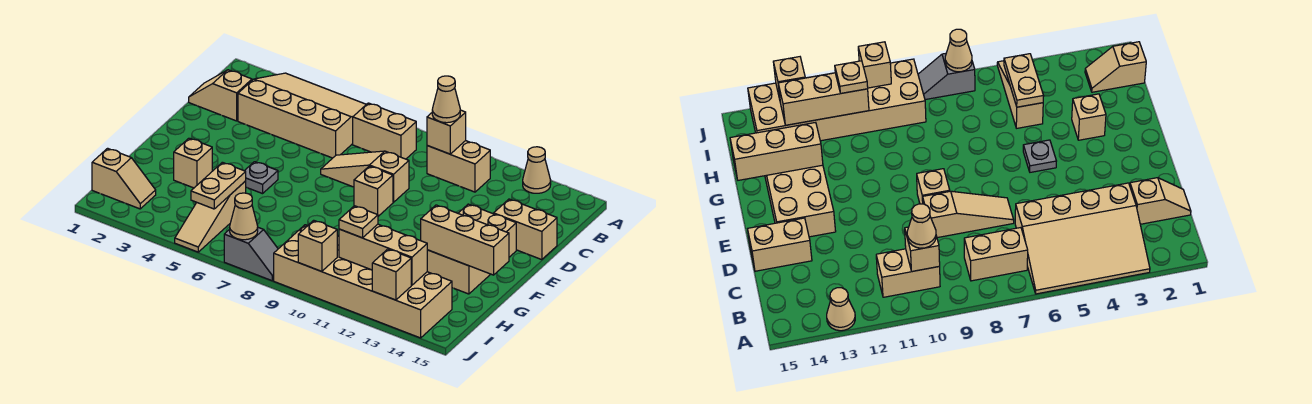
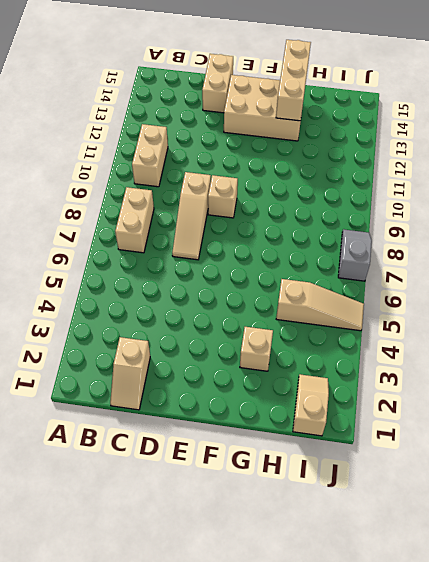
none -> tan 3x4 slope [238,73,366,158]
none -> tan 1x1 cone [523,147,551,193]
none -> grey 1x1 plate [245,162,278,194]

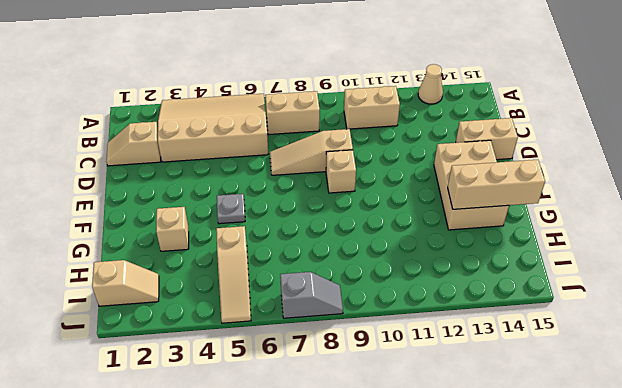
none -> tan 2x6 brick [274,225,452,338]
none -> tan 1x1 brick [427,110,466,154]
none -> tan 1x2 plate [191,162,246,209]

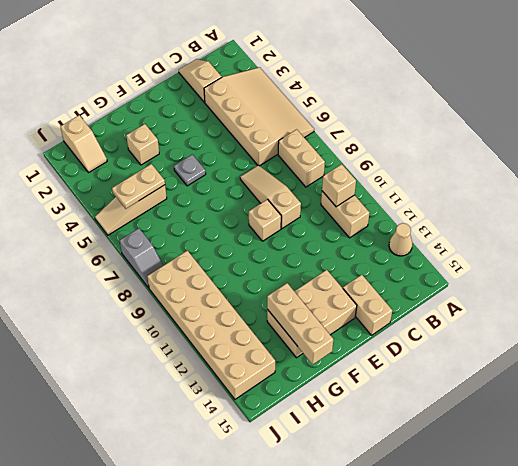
none -> tan 1x3 brick [339,224,427,285]
none -> tan 1x1 cone [230,193,258,240]
none -> tan 1x1 brick [298,220,337,272]

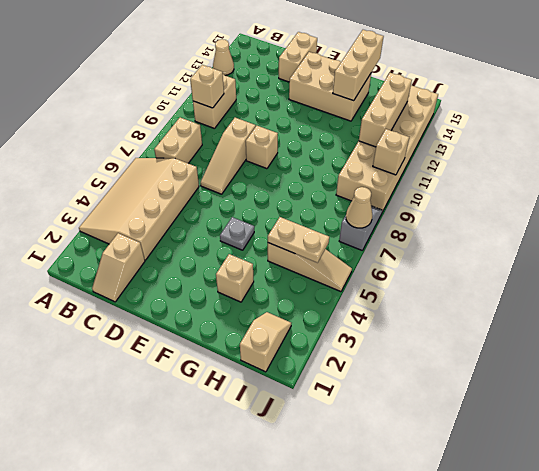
none -> tan 1x1 brick [372,249,411,300]
none -> tan 1x1 cone [432,76,460,123]
none -> tan 1x1 plate [339,206,378,238]

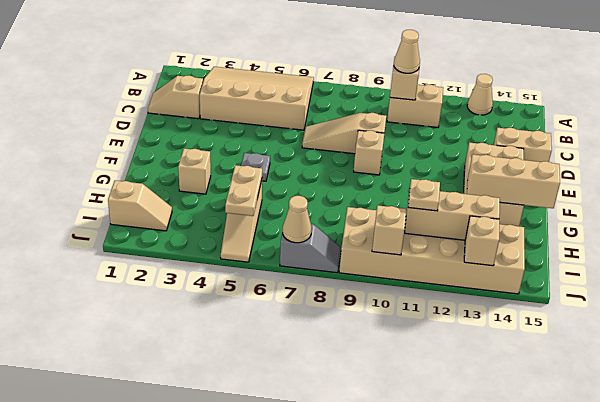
none -> tan 1x2 brick [353,103,416,159]

